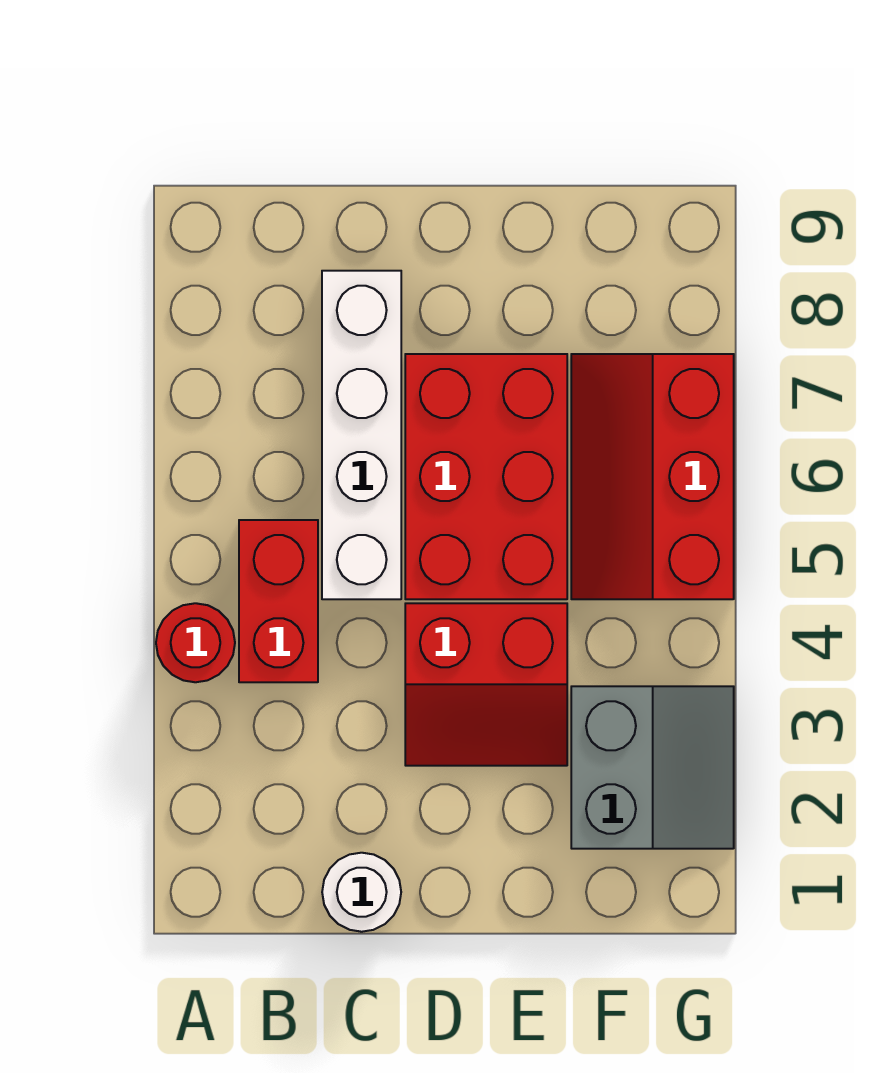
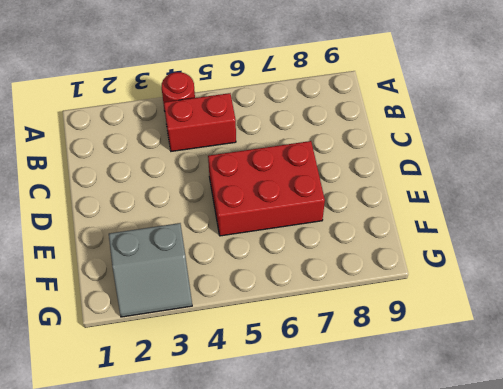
none -> white 1x1 round brick [322,853,401,932]
none -> white 1x4 brick [322,271,401,599]

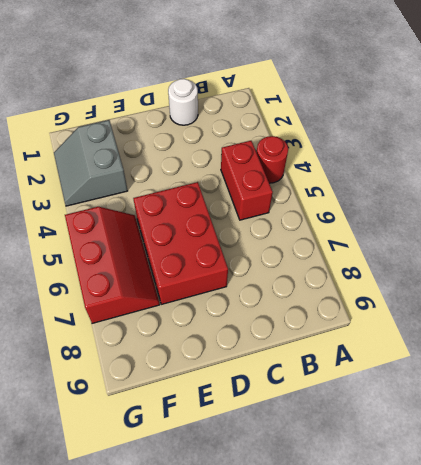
none -> white 1x4 brick [322,271,401,599]
none -> red 2x2 slope [405,603,567,766]

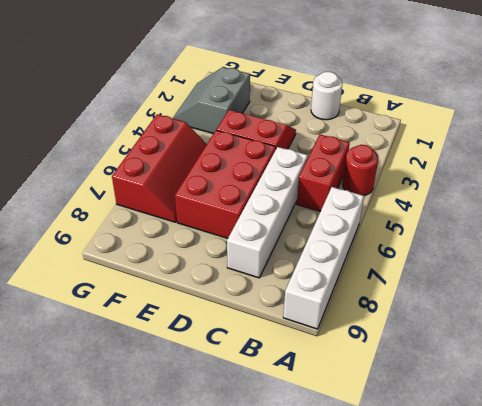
white 1x4 brick [283,187,364,329] -> none

